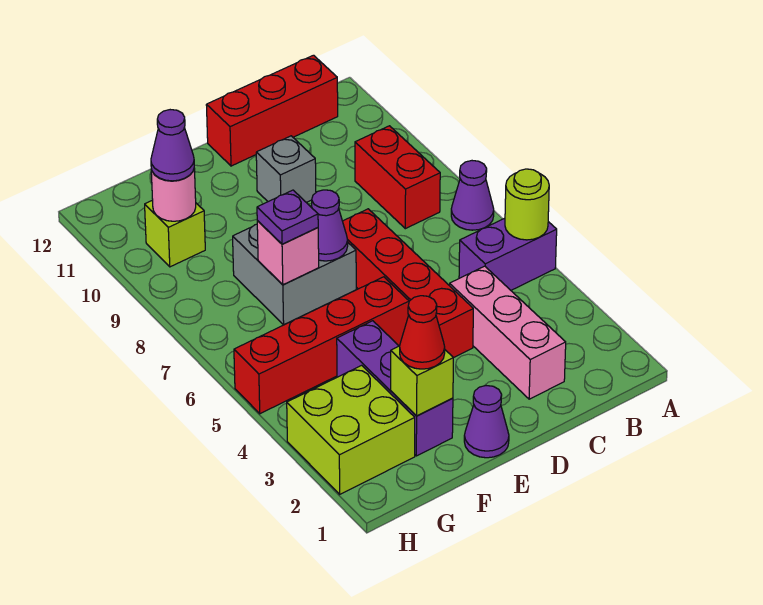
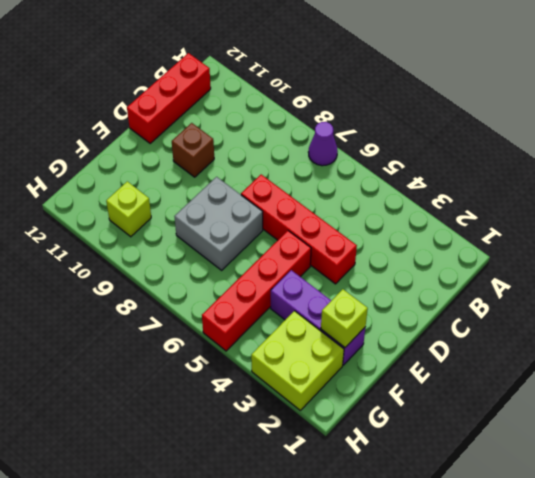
brown 1x1 brick [172,123,214,177] -> grey 1x1 brick [256,136,316,203]
none -> purple 1x2 brick [459,218,557,290]
none -> red 1x2 brick [355,126,440,229]
none -> pink 1x3 brick [449,266,566,399]

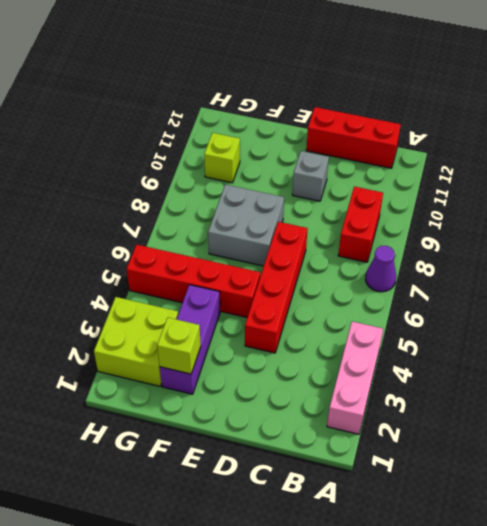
pink 1x3 brick [327,322,383,434] -> pink 1x3 brick moved to [449,266,566,399]
none -> purple 1x2 brick [459,218,557,290]
none -> purple 1x1 cone [464,386,509,458]
none -> lime 1x1 round brick [505,169,549,240]

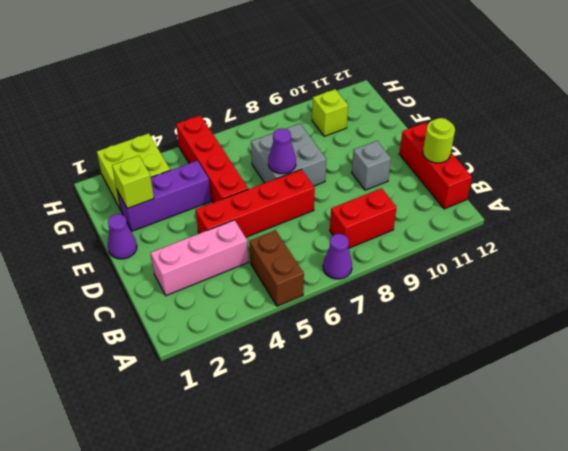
brown 1x2 brick [249,230,304,306] -> purple 1x2 brick [459,218,557,290]
lime 1x1 round brick [423,118,455,163] -> lime 1x1 round brick moved to [505,169,549,240]
none -> pink 1x1 brick [257,221,319,285]
none -> pink 1x1 round brick [151,168,196,221]
none -> red 1x1 cone [400,296,445,369]

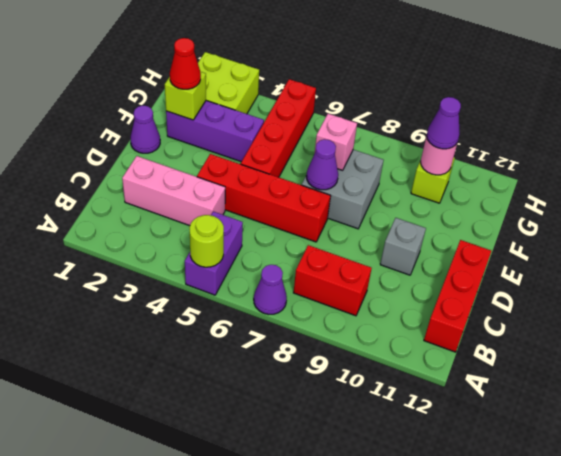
none -> purple 1x1 plate [257,190,318,244]

